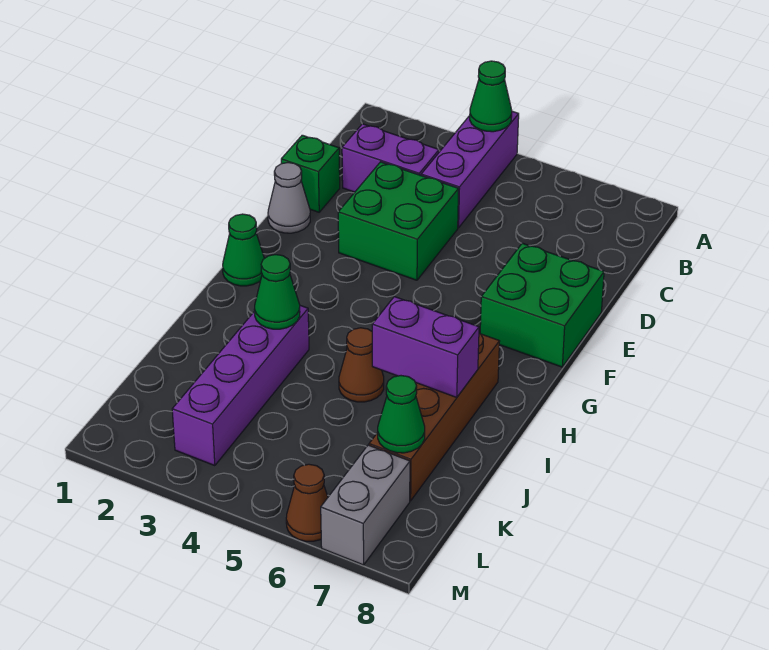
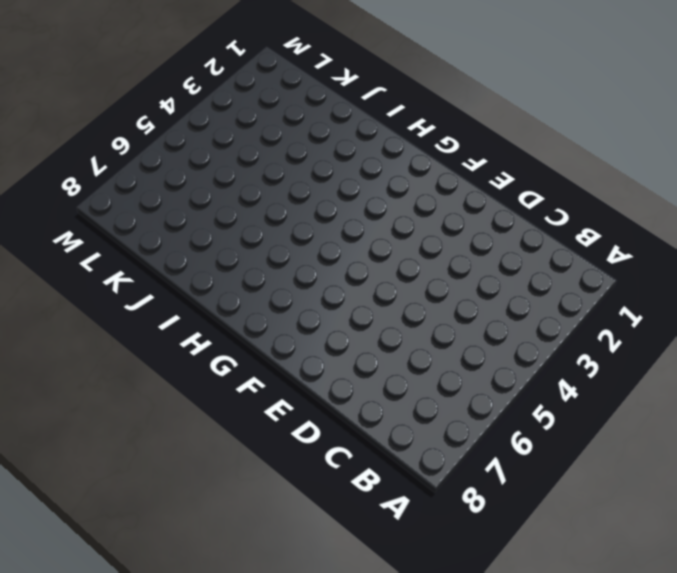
none -> purple 1x3 brick [421,111,519,228]
none -> purple 1x2 brick [342,124,439,192]
none -> green 1x1 brick [281,135,340,212]

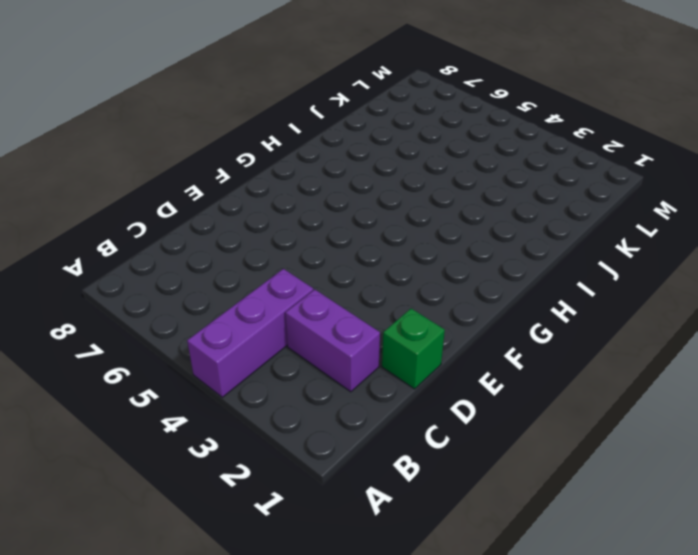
none -> green 2x2 brick [338,162,459,280]
none -> grey 1x1 cone [268,163,310,233]
none -> green 2x2 brick [480,243,604,367]

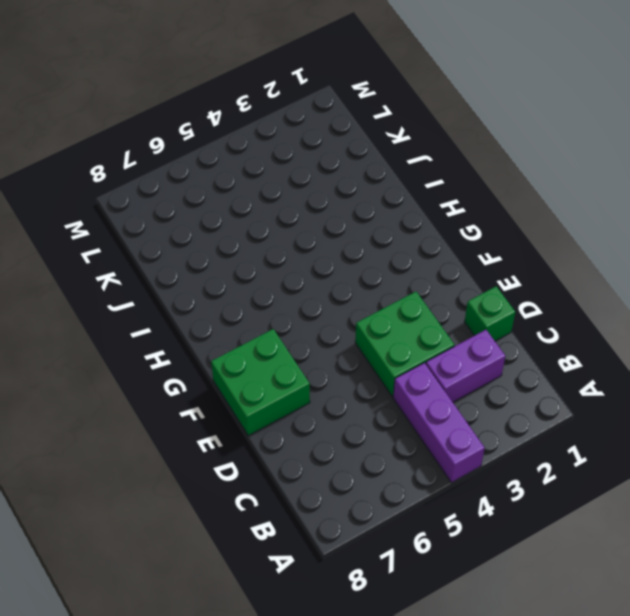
none -> grey 1x1 cone [268,163,310,233]
none -> green 1x1 cone [223,214,264,286]
none -> brown 1x4 brick [369,333,500,501]

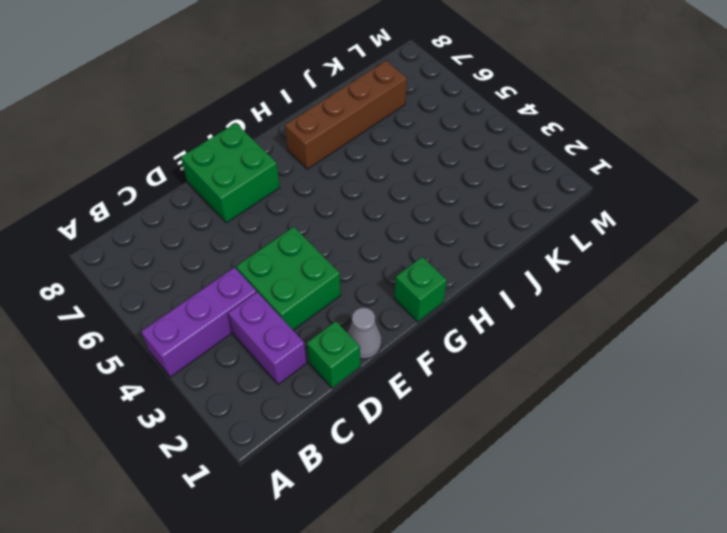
green 1x1 brick [394,257,447,322] -> green 1x1 cone [223,214,264,286]
none -> purple 1x4 brick [172,306,309,466]
none -> brown 1x1 cone [339,328,384,402]
none -> grey 1x2 brick [321,445,410,565]

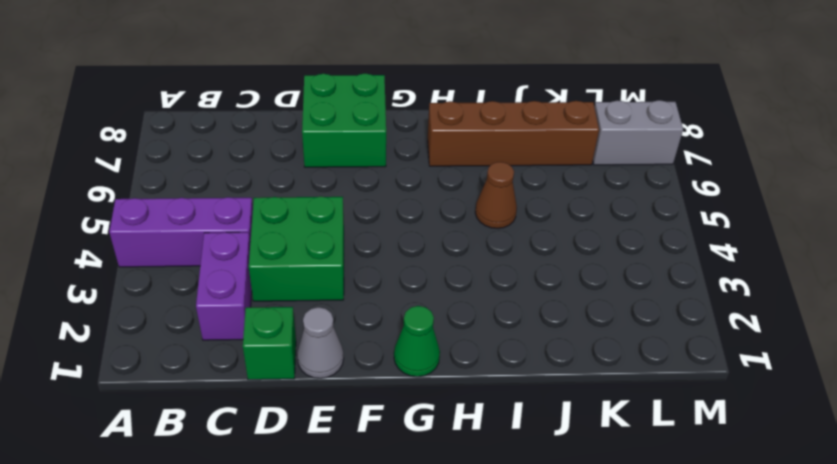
none -> purple 1x4 brick [172,306,309,466]
none -> brown 1x1 cone [286,464,328,541]
none -> green 1x1 cone [470,61,512,132]

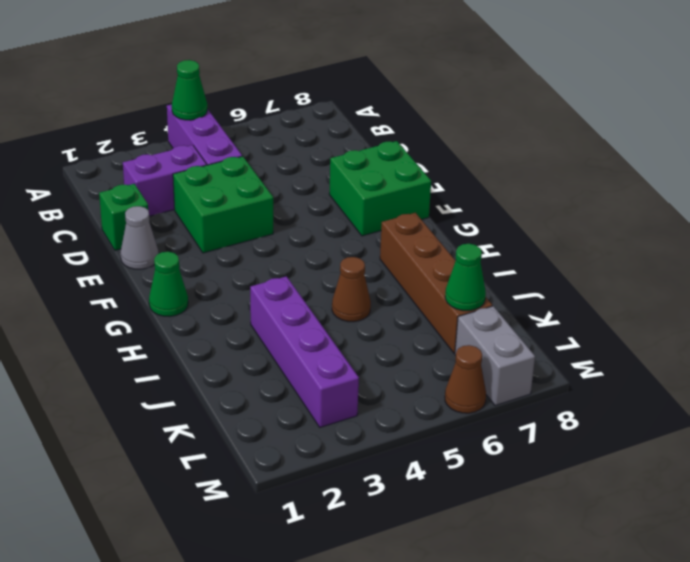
none -> green 1x1 cone [254,255,300,329]
none -> purple 1x2 brick [372,297,479,397]

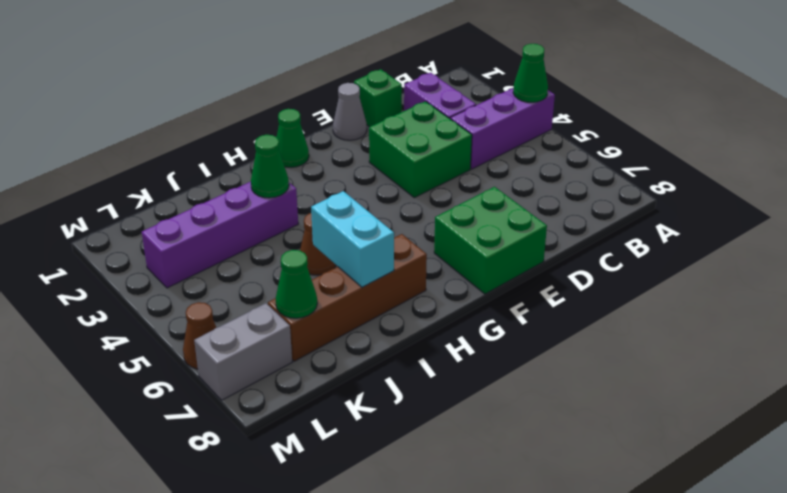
cyan 1x2 brick [311,191,394,287] -> purple 1x2 brick [372,297,479,397]

